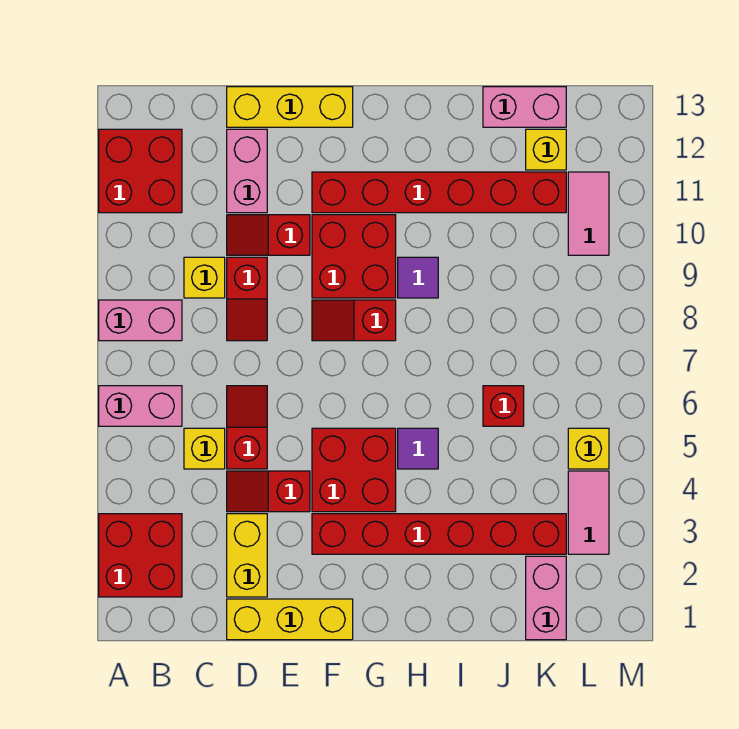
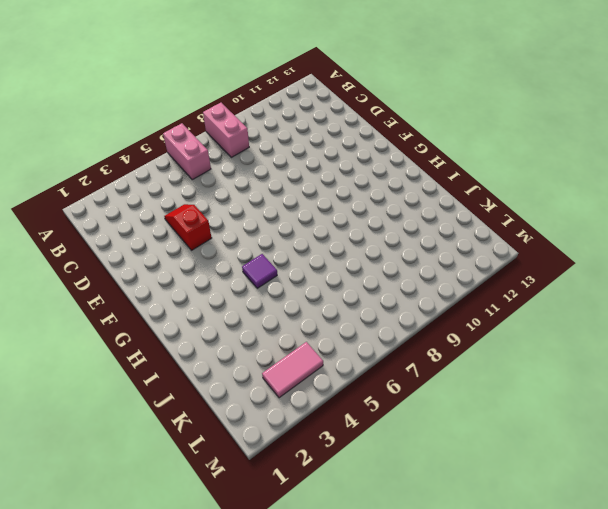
none -> red 2x2 brick [99,514,182,597]
none -> red 2x2 brick [99,129,182,213]
none -> yellow 1x1 brick [184,428,225,469]

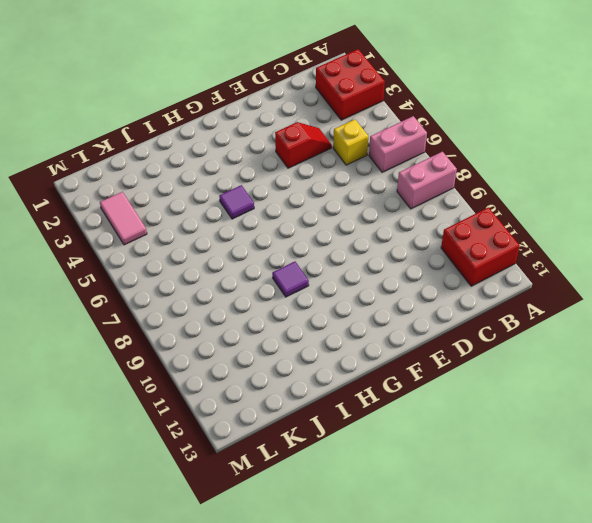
none -> yellow 1x1 brick [184,257,225,298]
none -> yellow 1x3 brick [227,599,353,640]
none -> yellow 1x2 brick [227,514,267,597]

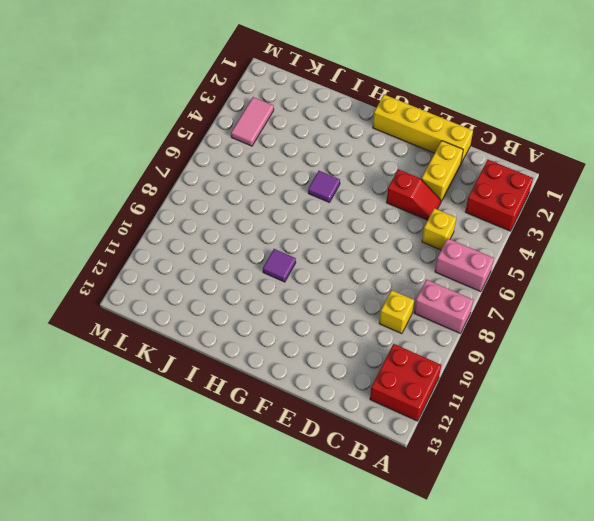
yellow 1x4 brick [373,95,473,163] -> yellow 1x3 brick [227,599,353,640]
none -> red 1x2 slope [227,386,267,469]
none -> red 1x2 slope [227,257,267,341]
none -> red 1x2 slope [227,215,310,255]

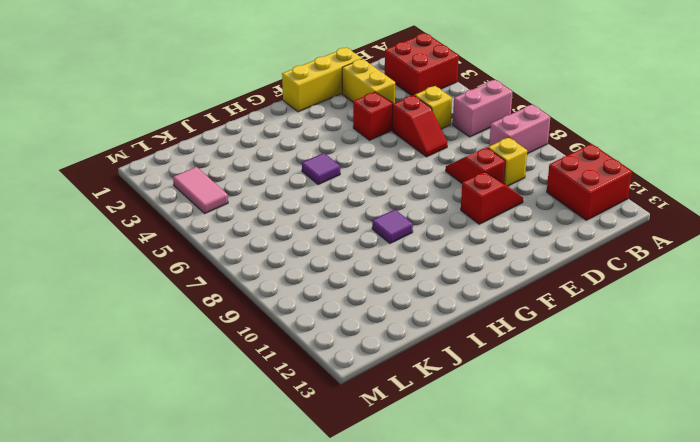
none -> pink 1x2 brick [227,129,267,213]
none -> yellow 1x3 brick [227,87,353,127]
none -> red 1x6 brick [312,514,566,554]

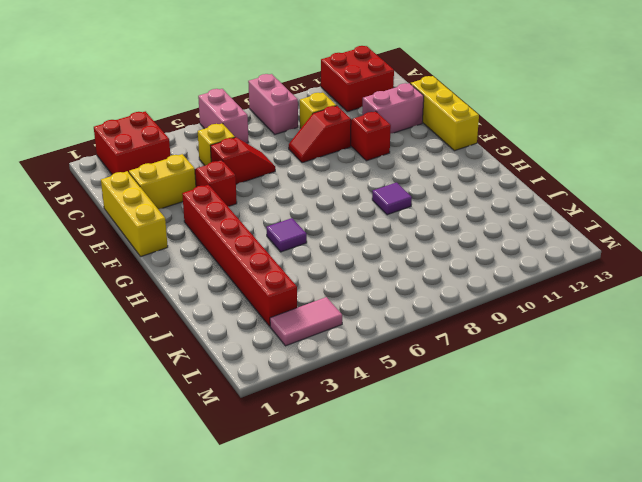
none -> red 2x2 brick [312,428,396,512]
none -> red 1x2 slope [312,300,396,341]
none -> red 2x2 brick [312,215,396,298]

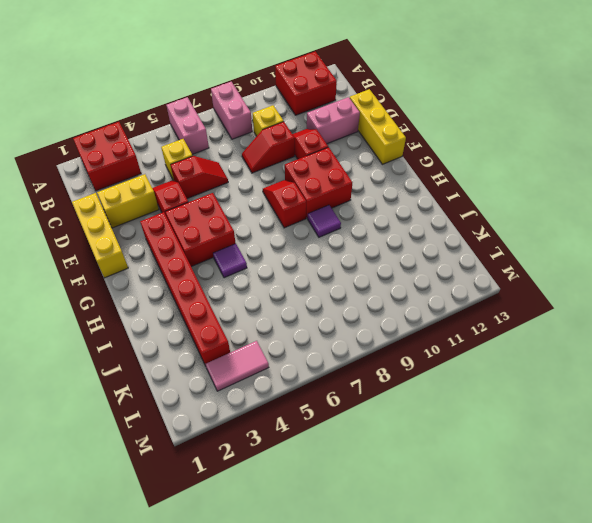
none -> red 1x6 brick [312,172,566,213]
none -> red 1x1 brick [483,386,524,426]
none -> pink 1x2 brick [483,87,566,127]

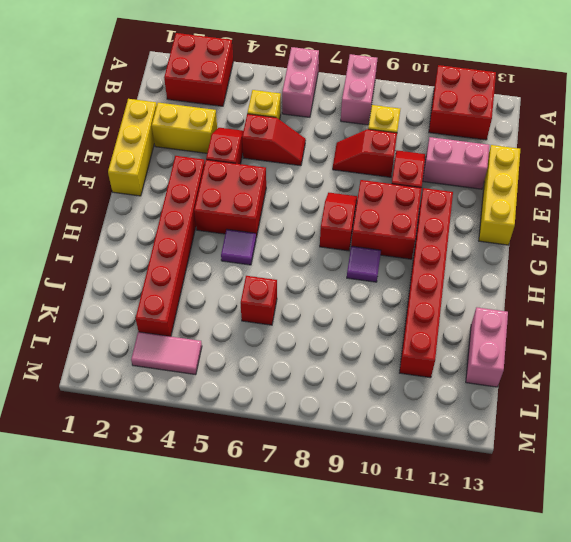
none -> pink 1x2 brick [526,556,566,640]
none -> yellow 1x1 brick [526,129,566,170]
none -> yellow 1x1 brick [568,428,609,469]

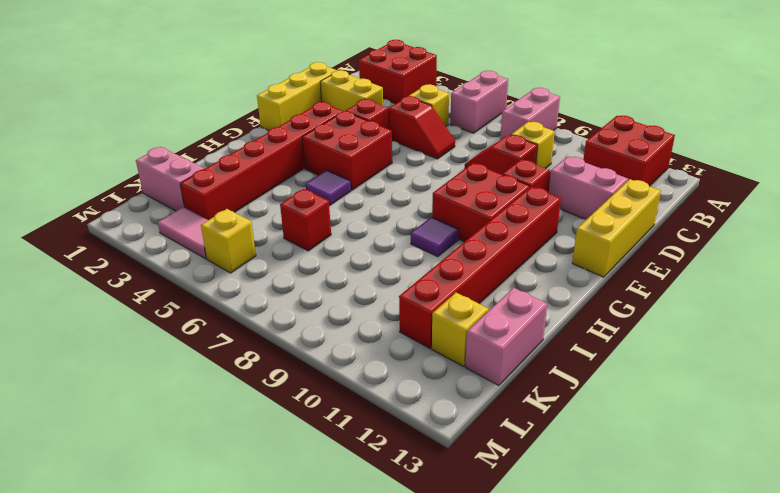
none -> red 1x2 slope [312,300,396,341]
none -> pink 1x2 tile [568,172,609,255]

